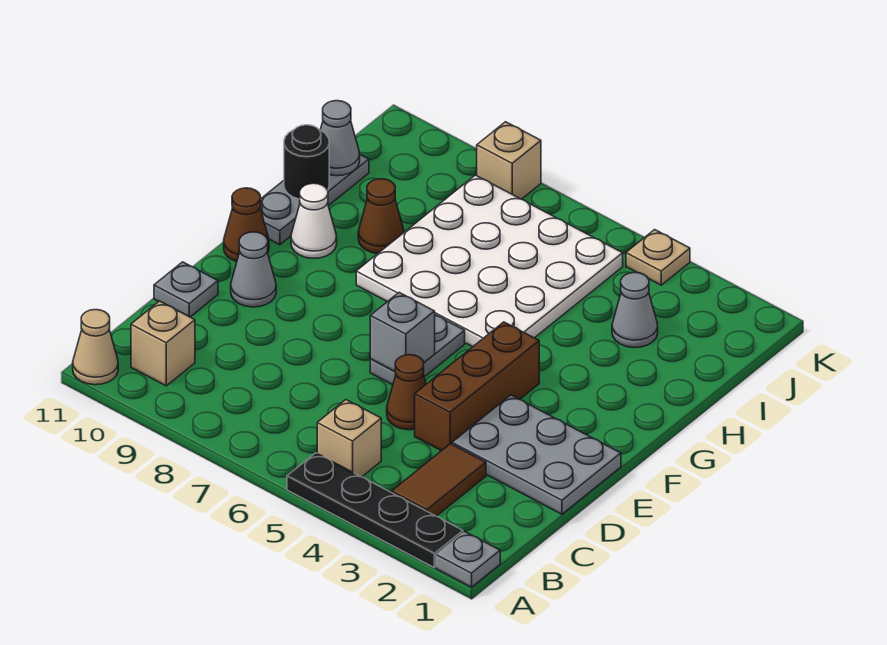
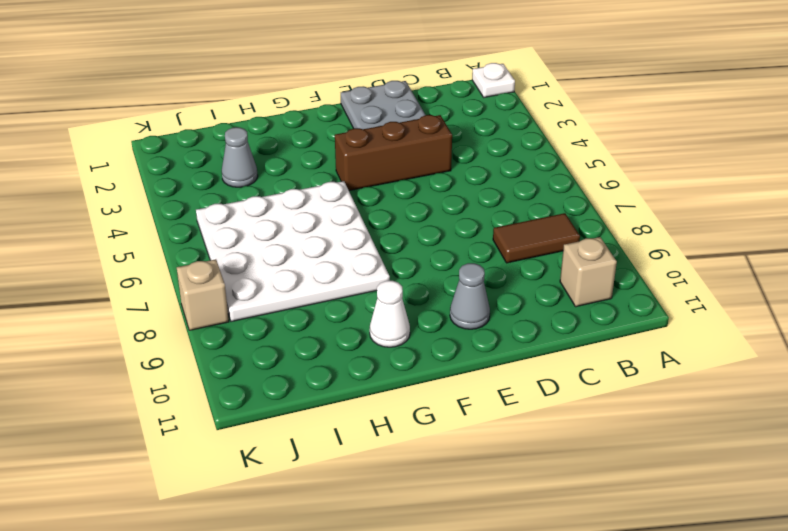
white 1x1 plate [472,63,515,97] -> grey 1x1 plate [436,532,500,587]
brown 1x2 tile [493,213,580,263] -> brown 1x2 tile moved to [392,444,486,516]
none -> black 1x4 plate [287,453,463,567]
none -> tan 1x1 cone [73,310,118,385]
none -> tan 1x1 brick [317,400,381,477]

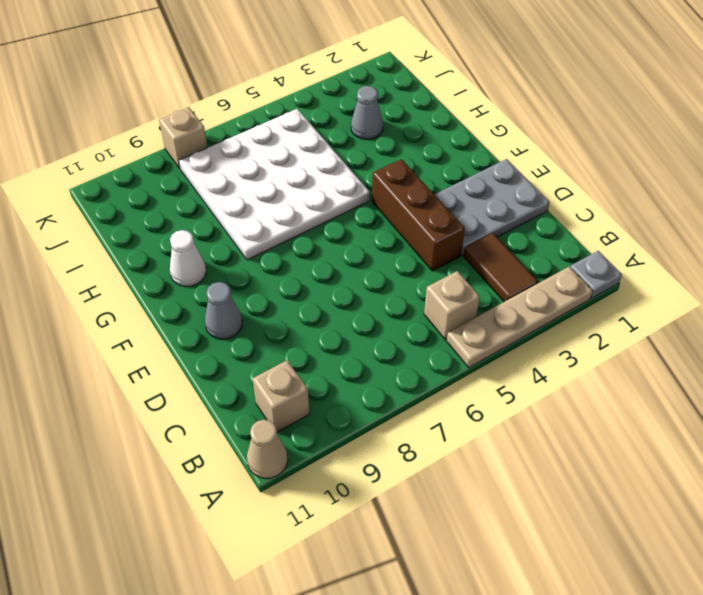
tan 1x4 plate [447,267,593,368] -> black 1x4 plate [287,453,463,567]
none -> brown 1x1 cone [387,355,426,430]
none -> grey 1x1 plate [154,262,218,317]
none -> grey 1x2 plate [370,315,465,385]

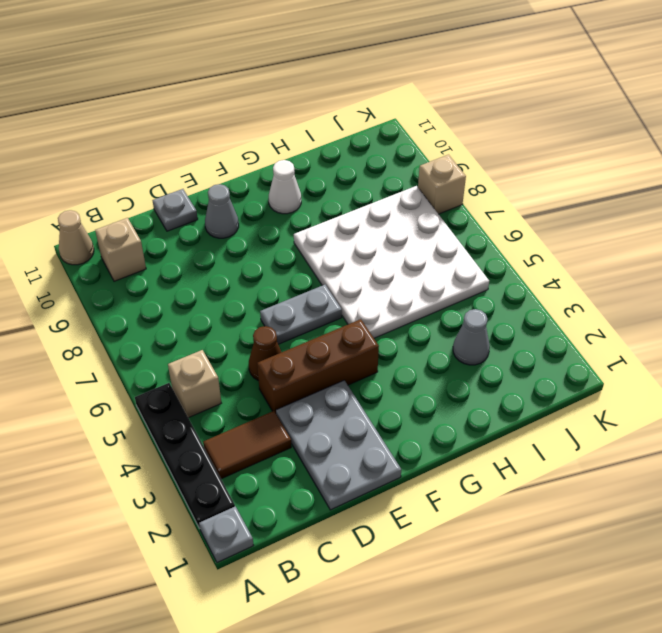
none -> brown 1x1 cone [224,188,269,262]
none -> grey 1x3 plate [260,155,369,245]
none -> brown 1x1 cone [358,179,404,254]

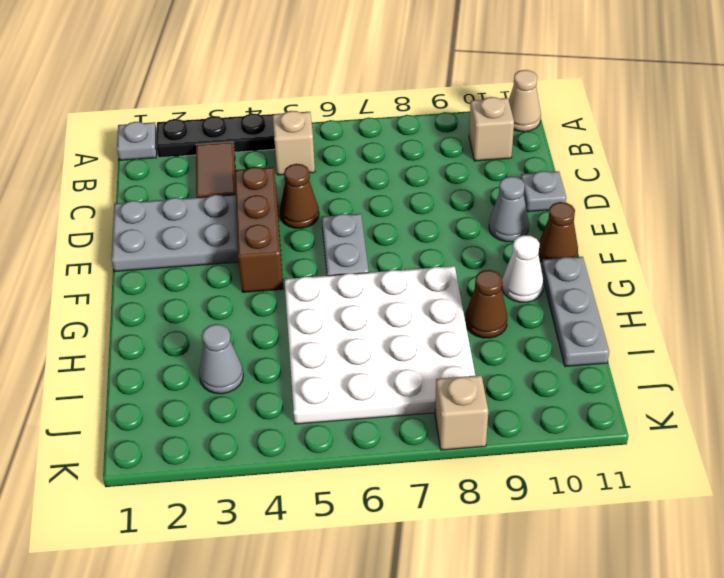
none -> tan 1x1 plate [626,230,690,285]
none -> grey 1x1 brick [370,292,435,371]
none -> black 1x1 round brick [284,125,329,199]

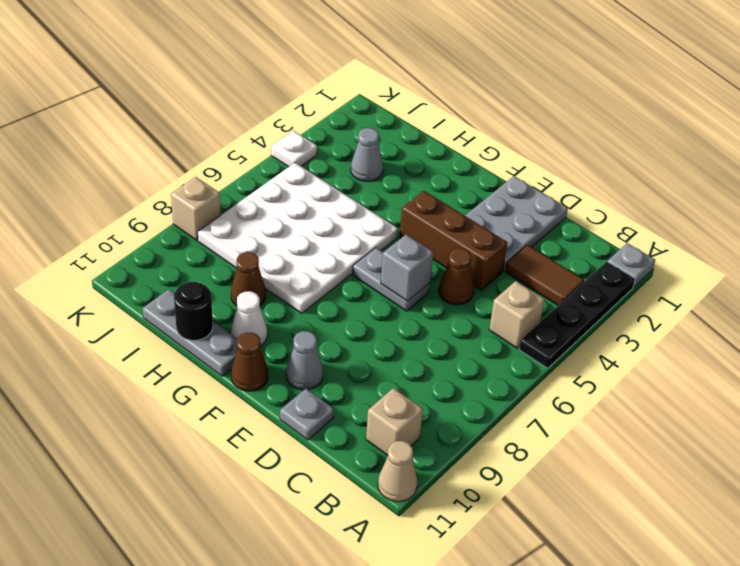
white 1x1 plate [271,131,317,167] -> tan 1x1 plate [626,230,690,285]
none -> grey 1x1 cone [320,101,360,176]

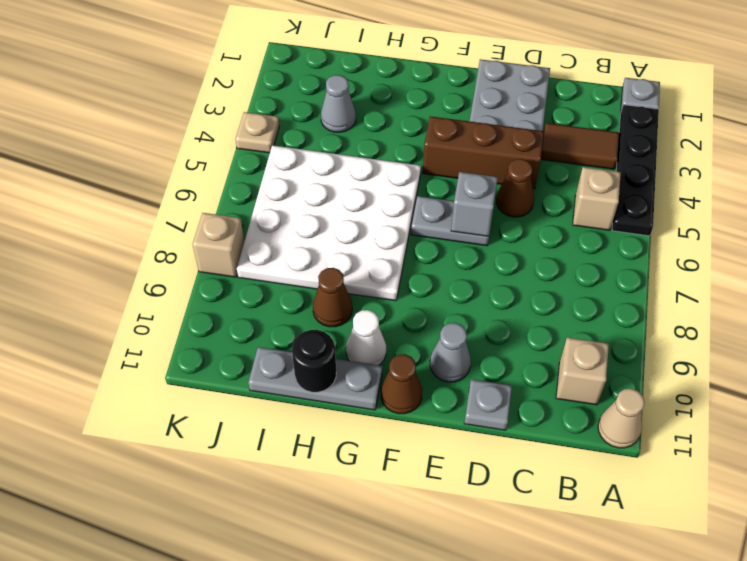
none -> grey 1x1 cone [320,101,360,176]

